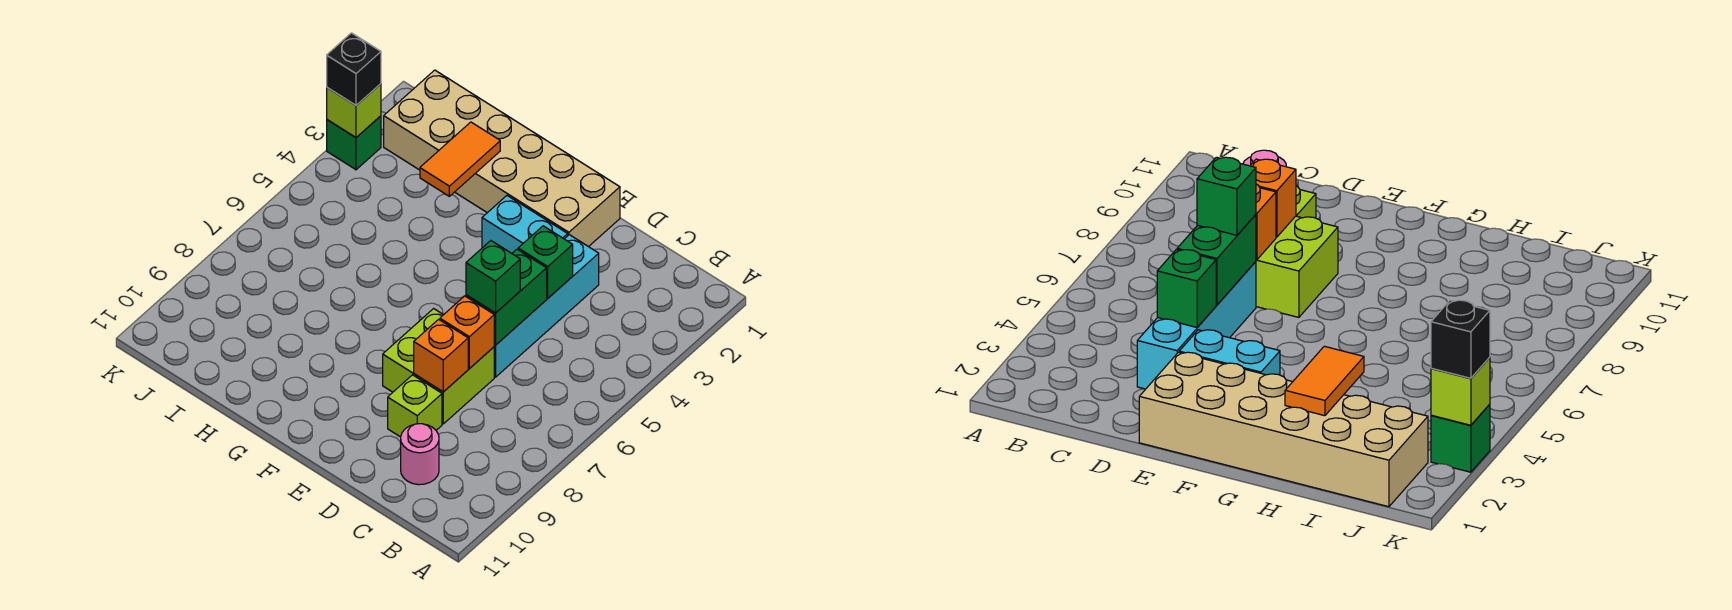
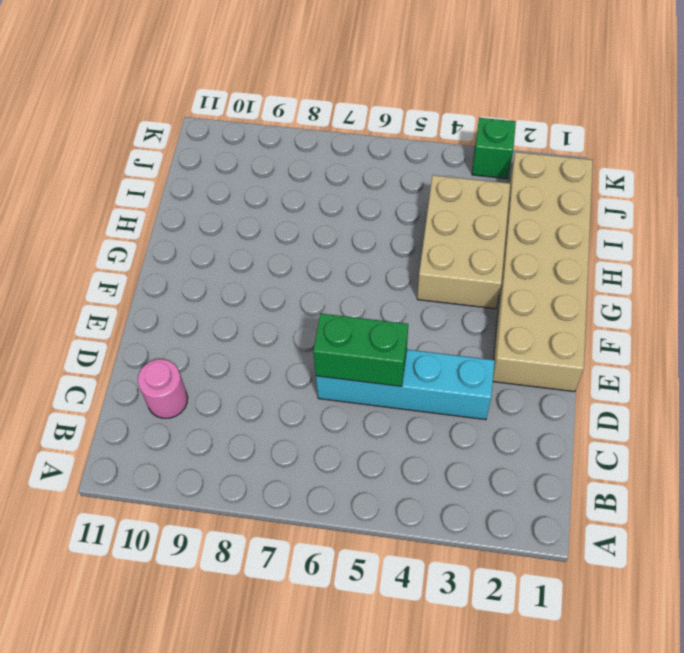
tan 2x3 brick [417,175,510,309] -> none
none -> lime 2x2 brick [383,309,494,424]
none -> lime 1x1 brick [388,375,442,437]
none -> cyan 1x2 brick [482,196,568,253]

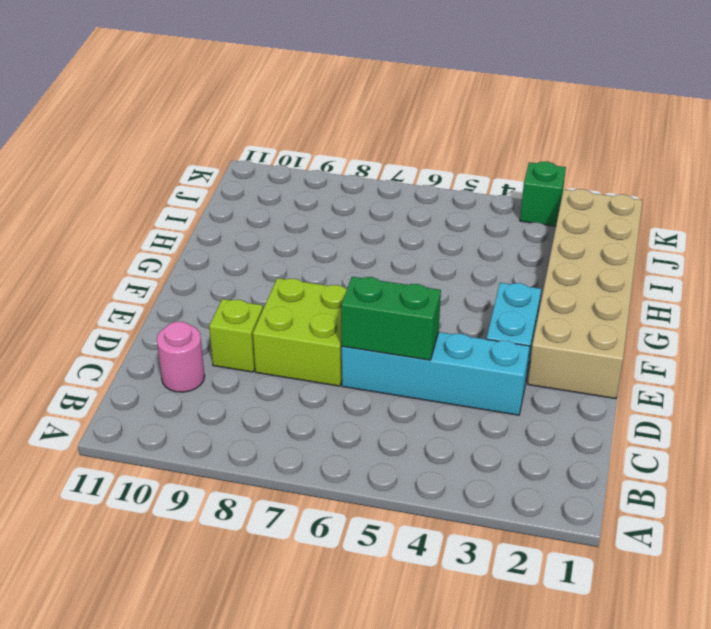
none -> green 1x1 brick [518,226,573,298]
none -> orange 1x1 brick [440,296,494,368]
none -> orange 1x1 brick [414,319,468,392]

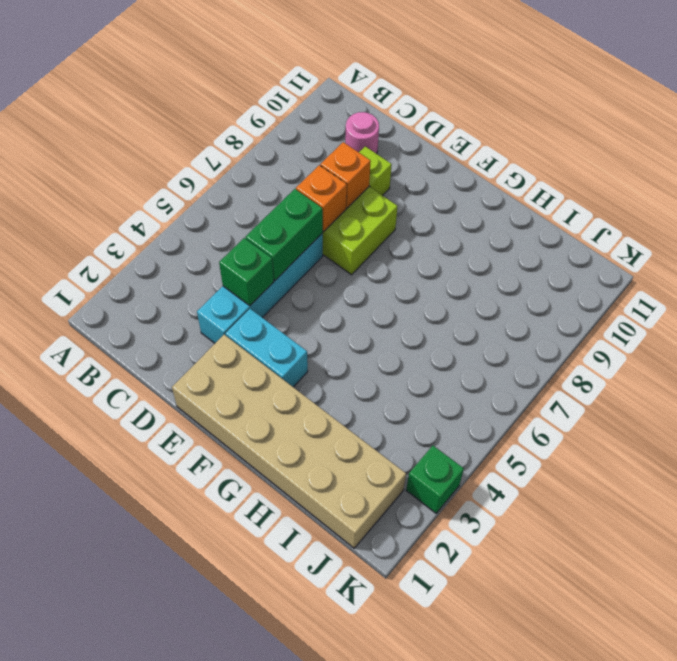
none -> orange 1x2 tile [420,122,500,196]
none -> lime 1x1 brick [327,84,381,137]
none -> green 1x1 brick [466,241,520,313]

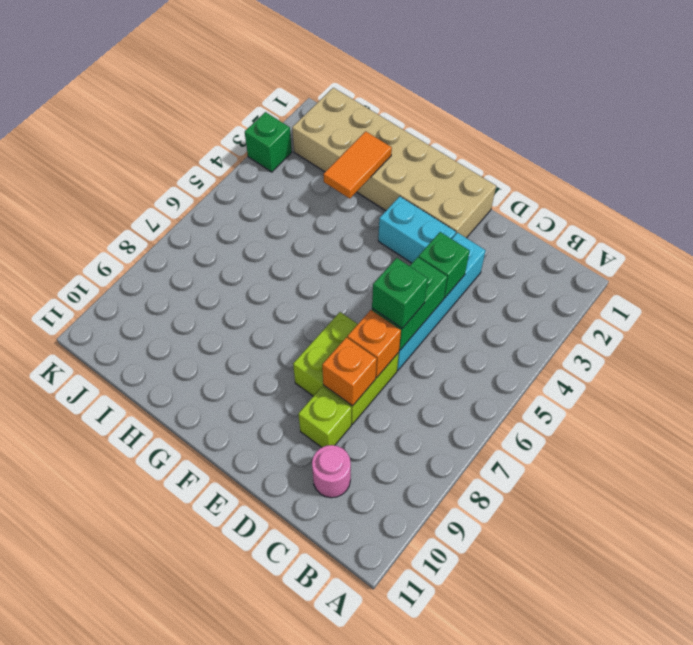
none -> lime 1x1 brick [327,84,381,137]
none -> black 1x1 brick [327,33,381,105]

